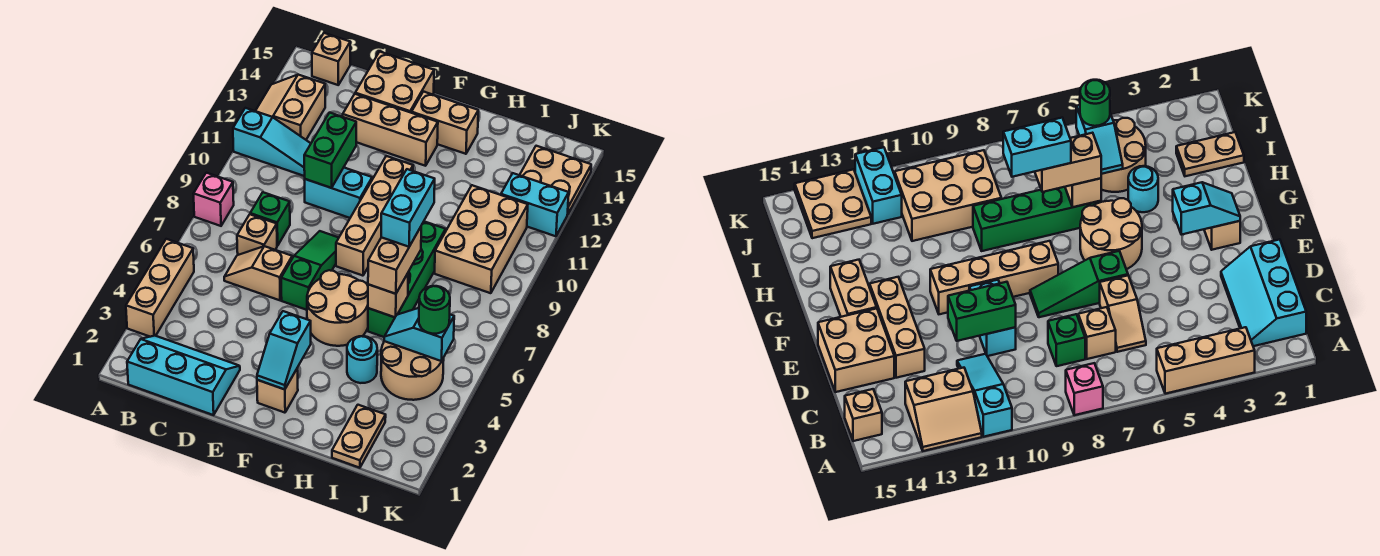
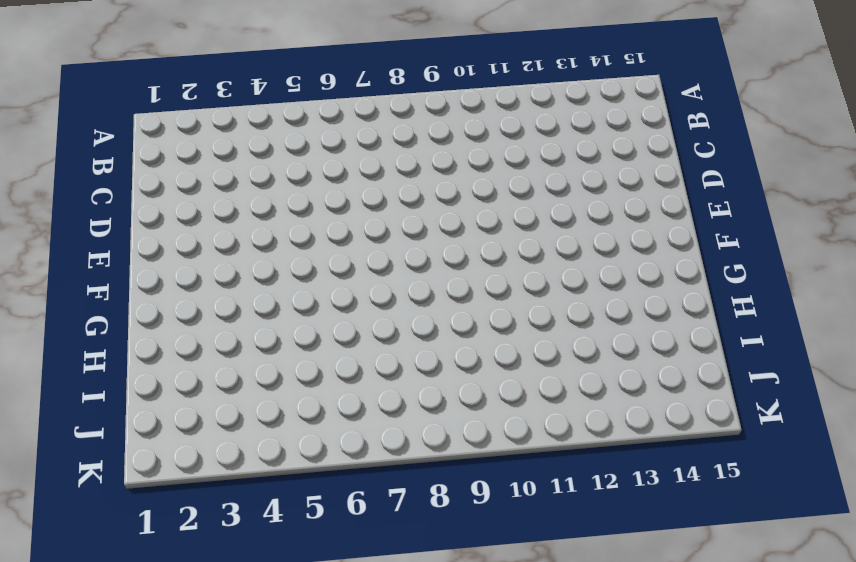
none -> tan 1x3 brick [126,239,194,337]
none -> pink 1x1 brick [194,173,234,226]
none -> cyan 1x3 slope [233,108,311,176]
none -> tan 2x2 slope [256,75,325,140]

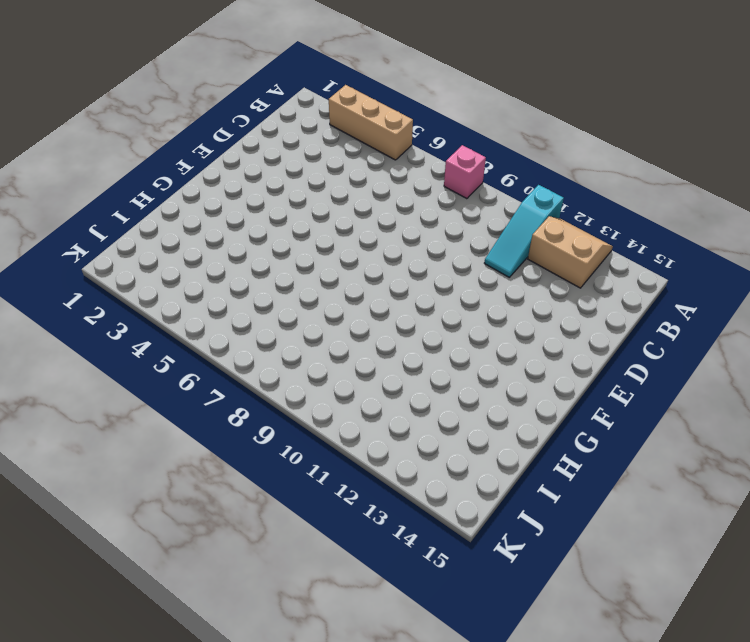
none -> cyan 2x3 slope [127,336,240,415]
none -> tan 1x1 brick [312,33,350,85]
none -> tan 1x2 slope [224,246,292,300]
none -> tan 1x1 brick [237,214,277,255]

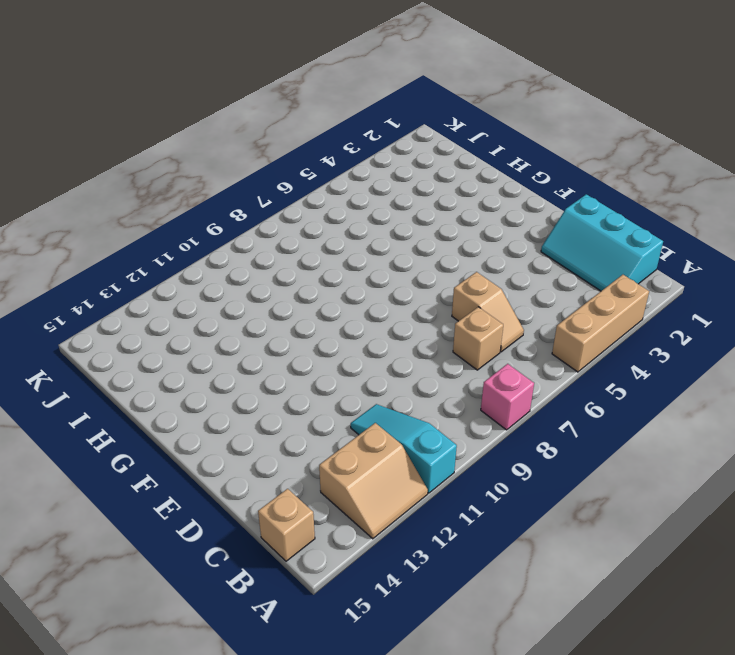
none -> green 1x1 brick [250,192,290,246]
none -> cyan 1x2 brick [305,168,372,218]
none -> tan 1x3 brick [343,94,438,166]
none -> tan 2x2 brick [355,52,434,113]

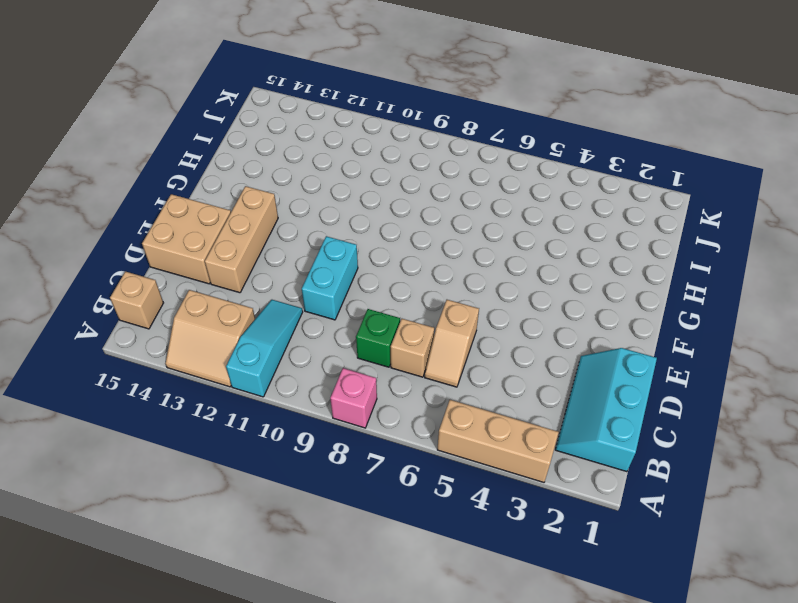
none -> green 1x3 slope [281,231,339,310]
none -> tan 1x1 brick [257,368,298,413]
none -> tan 2x2 round brick [307,270,368,346]
none -> tan 1x4 brick [336,156,413,276]

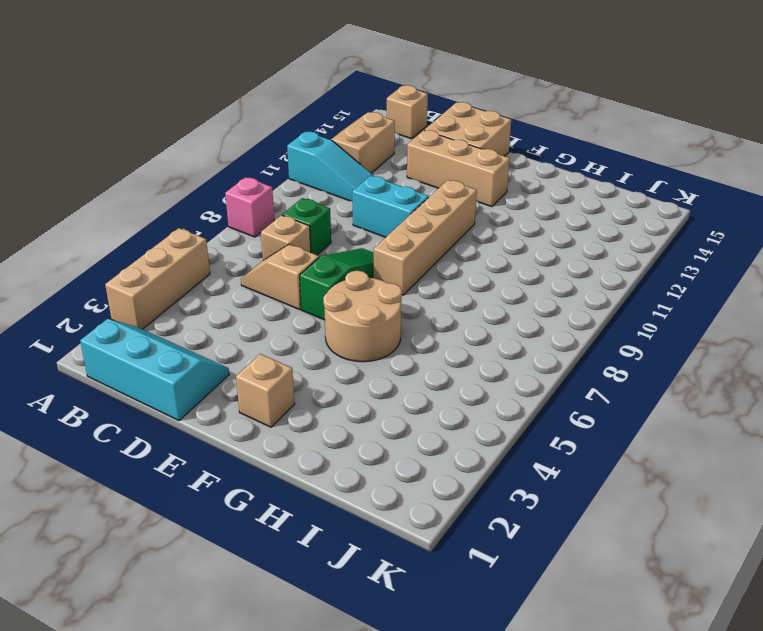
none -> tan 1x2 brick [412,92,478,154]
none -> cyan 1x1 round brick [347,336,377,383]
none -> green 1x4 brick [368,222,446,337]
none -> tan 1x2 plate [332,405,386,468]

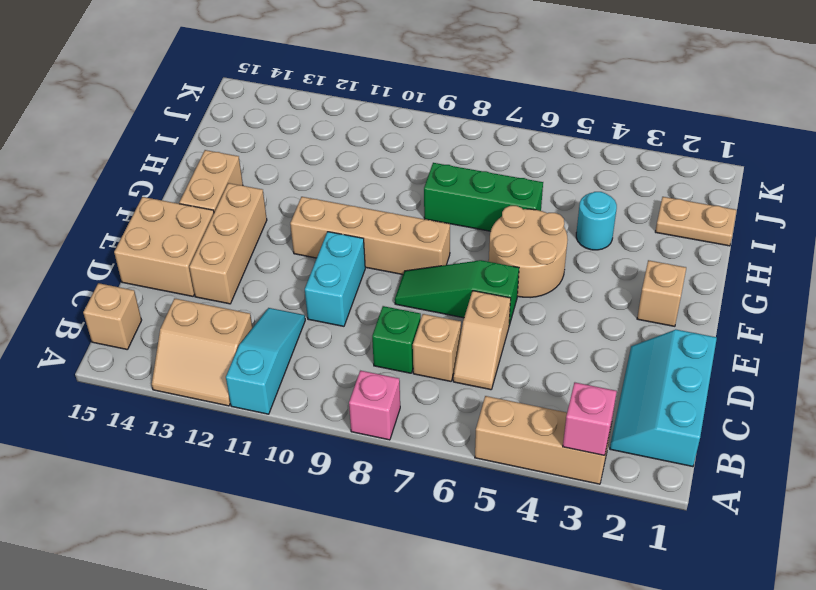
pink 1x1 brick [563,383,617,455] -> none
green 1x3 brick [424,163,543,231] -> green 1x4 brick [368,222,446,337]
none -> tan 2x2 round brick [381,341,444,400]
none -> tan 2x3 brick [435,185,528,293]
none -> cyan 1x2 brick [501,173,569,236]
none -> tan 2x2 plate [520,146,591,214]

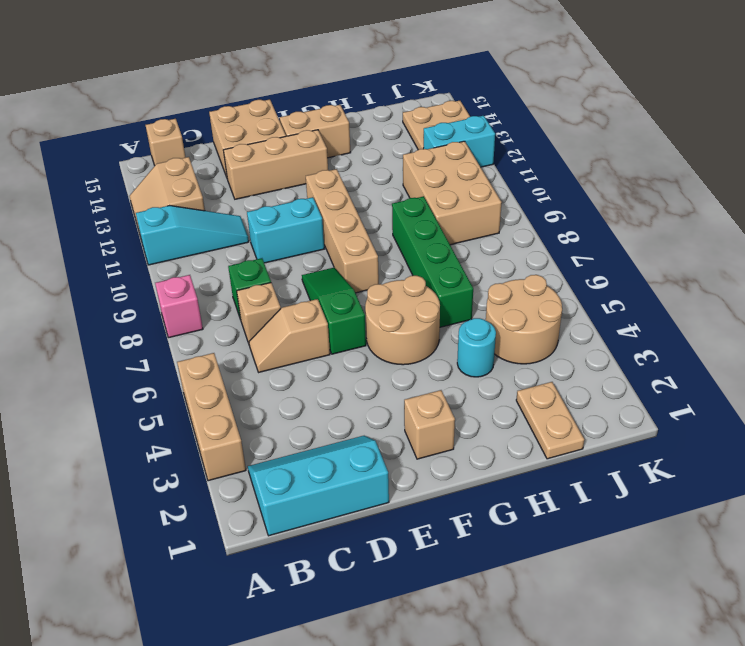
none -> green 1x2 brick [304,113,356,188]
none -> cyan 1x2 slope [257,311,311,390]
none -> tan 1x1 brick [368,273,408,317]
none -> cyan 1x2 slope [384,308,454,361]

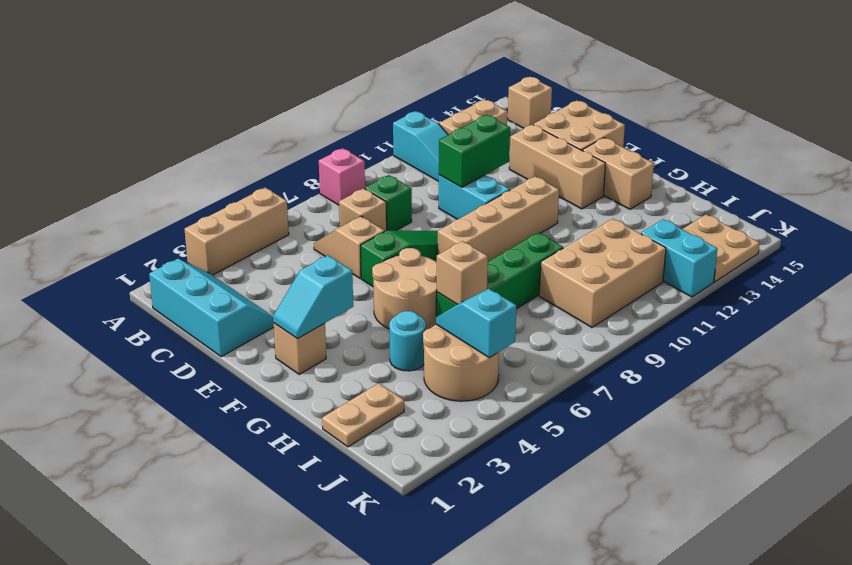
none -> tan 1x2 brick [368,227,421,294]
none -> green 1x1 round brick [419,286,450,334]
none -> cyan 1x2 brick [381,169,435,247]

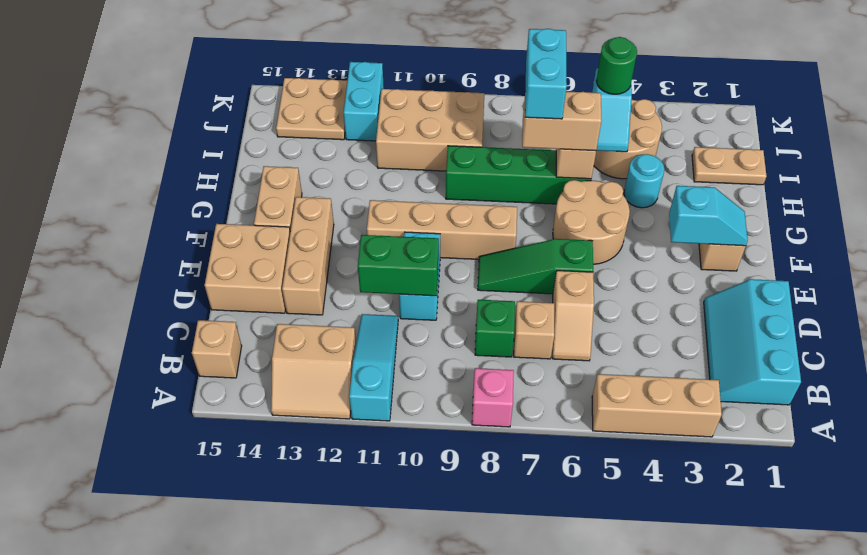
cyan 1x2 brick [525,29,567,119] -> cyan 1x2 brick turned to [381,169,435,247]

